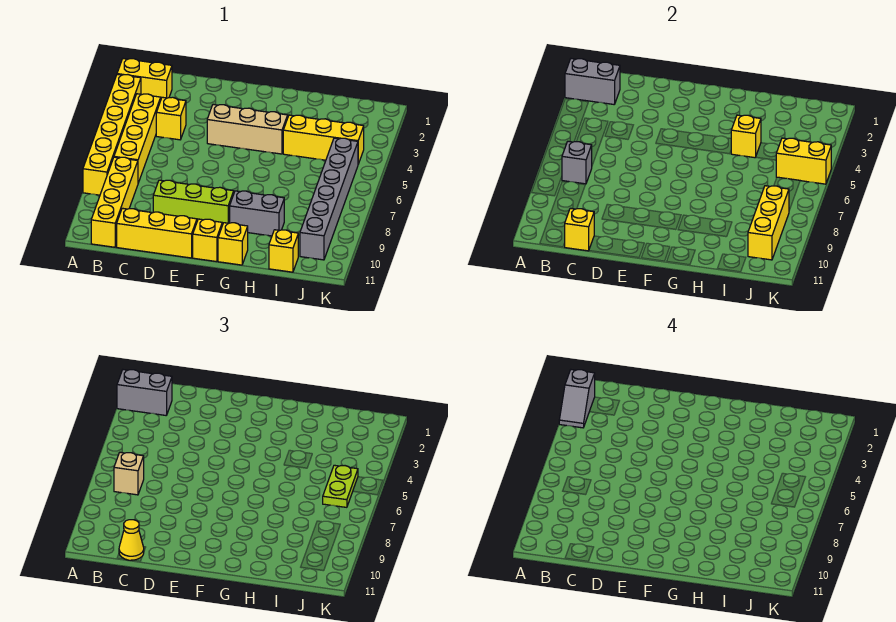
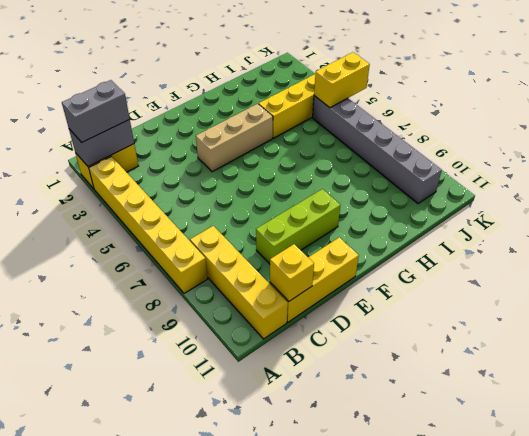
none -> yellow 1x4 brick [114,94,161,183]
none -> yellow 1x1 brick [156,97,186,140]
none -> yellow 1x1 brick [193,219,222,262]

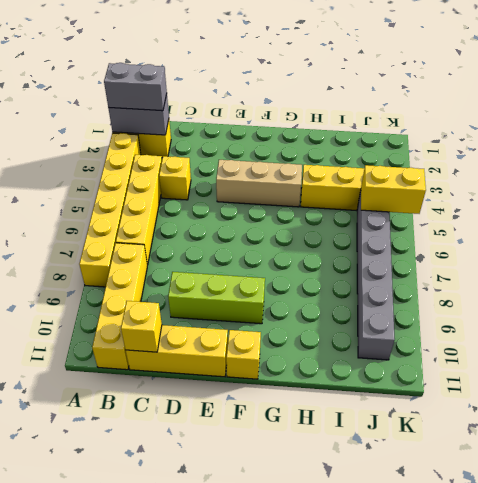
none -> grey 1x2 brick [230,191,284,236]
none -> yellow 1x1 brick [218,223,248,265]
none -> yellow 1x1 brick [269,230,298,272]

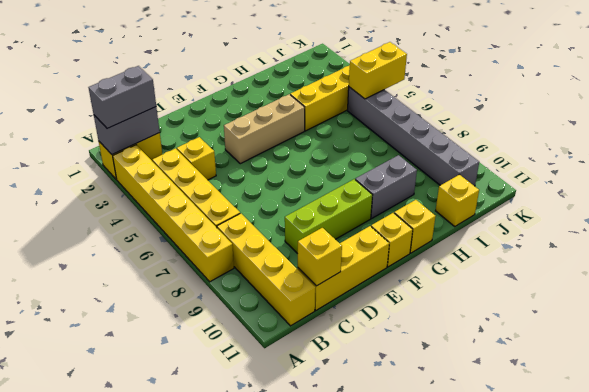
none -> grey 1x1 brick [562,141,592,184]
none -> yellow 1x1 brick [731,115,761,158]
none -> yellow 1x3 brick [748,186,789,260]

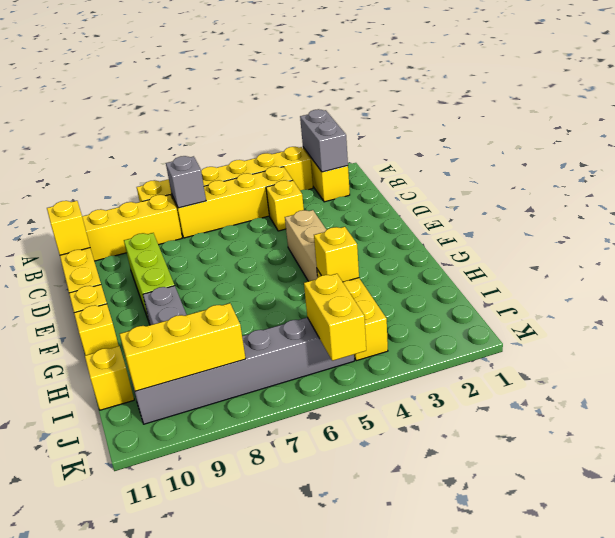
none -> grey 1x2 brick [117,370,172,415]
none -> tan 1x1 brick [114,452,144,495]
none -> yellow 1x1 cone [119,520,144,560]

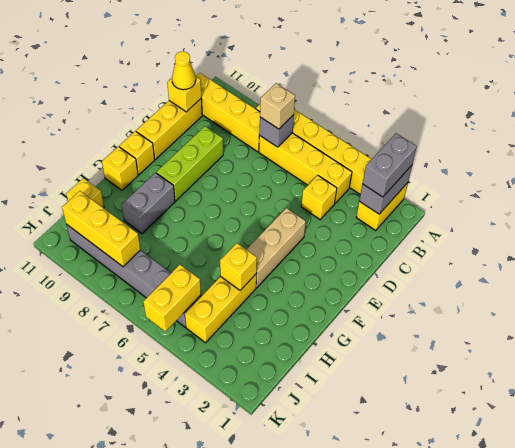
none -> lime 1x2 plate [323,465,358,507]
none -> grey 1x2 slope [559,370,595,428]

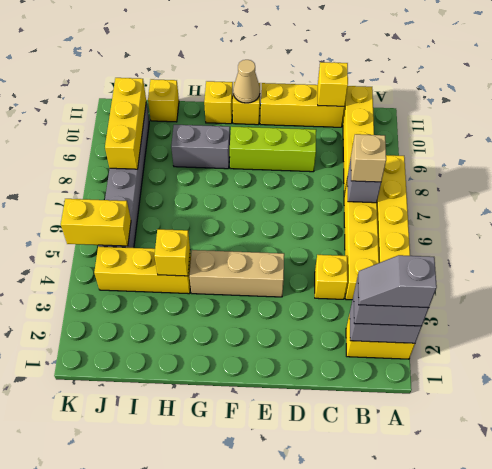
grey 1x2 slope [358,255,437,308] -> grey 1x2 slope turned to [559,370,595,428]
tan 1x1 cone [233,60,260,103] -> none
none -> yellow 1x1 cone [119,520,144,560]
none -> lime 1x2 plate [323,465,358,507]

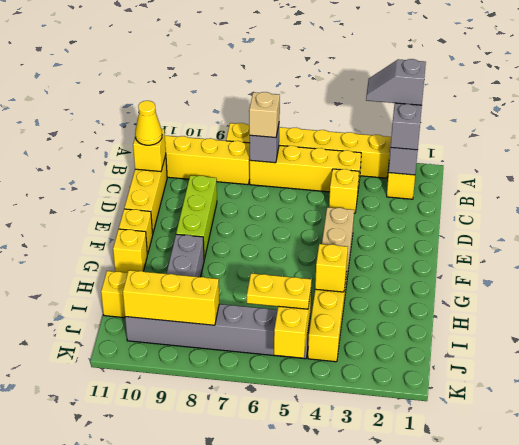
yellow 1x2 plate [247,273,312,309] -> lime 1x2 plate [323,465,358,507]

